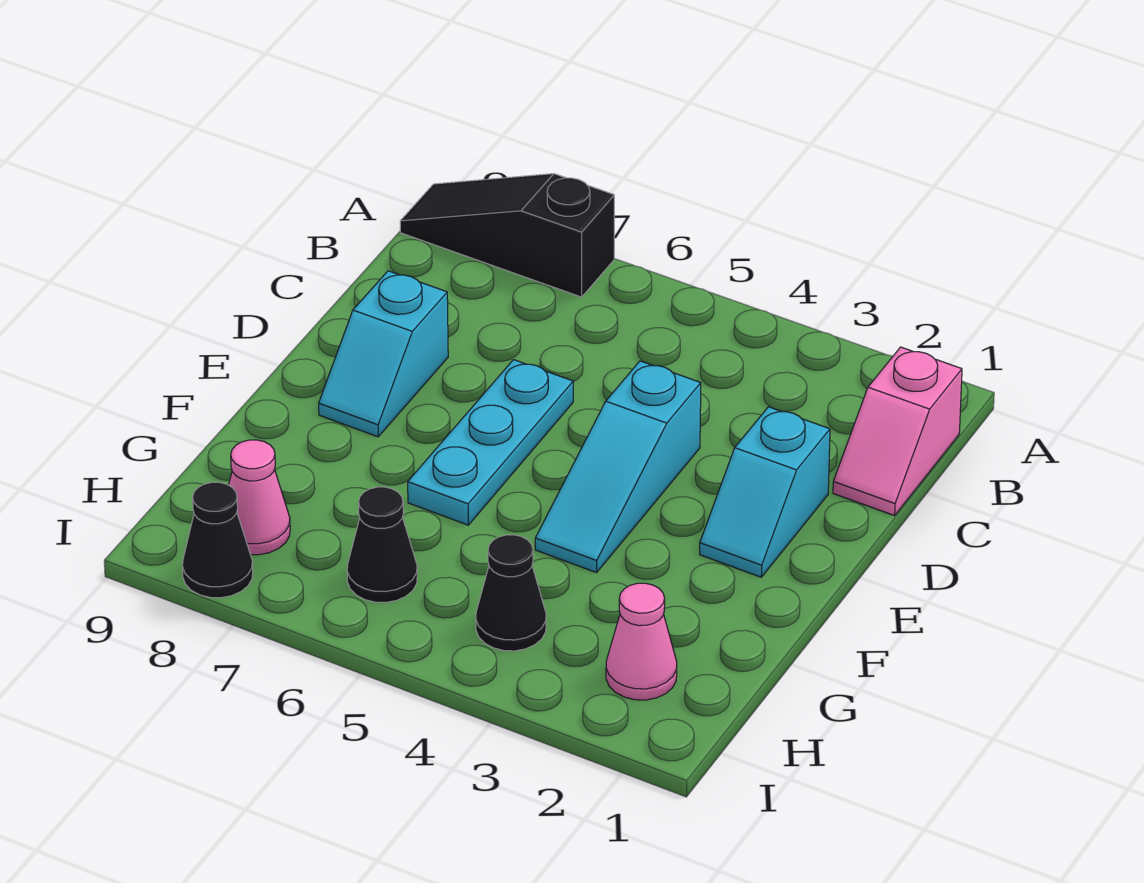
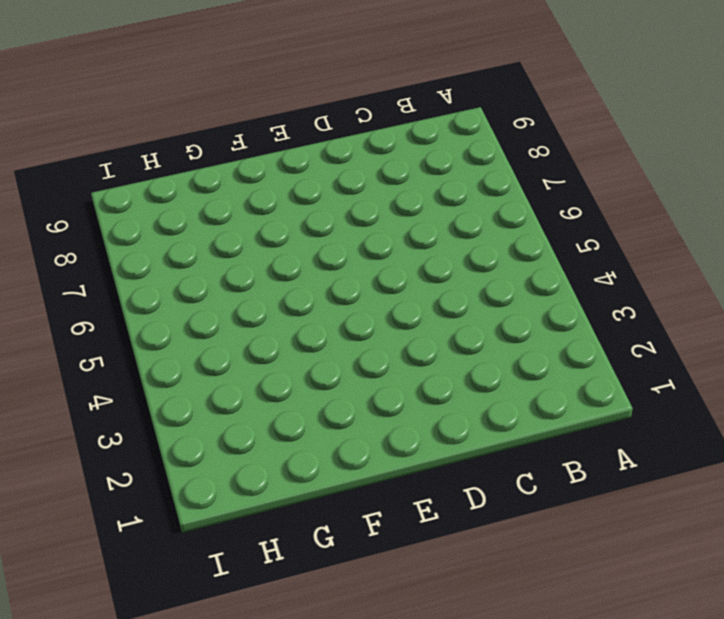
none -> black 1x3 slope [400,174,614,297]
none -> pink 1x2 slope [833,347,962,516]

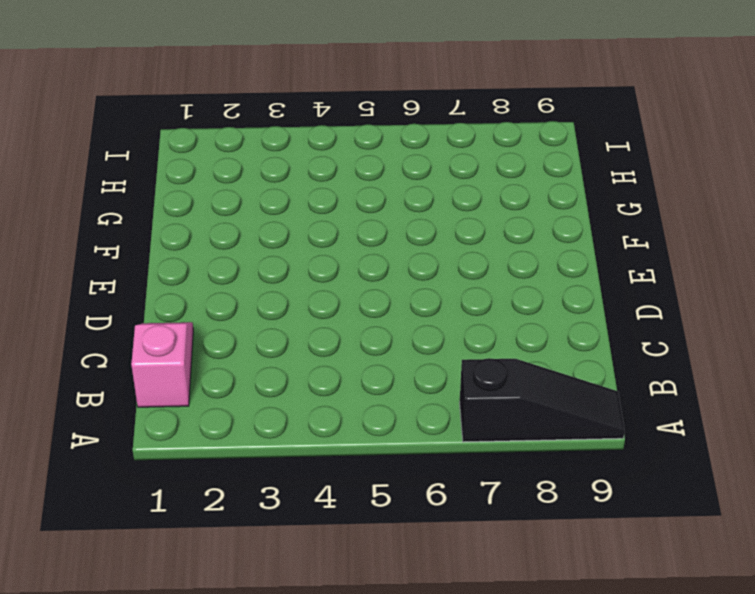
none -> cyan 1x2 slope [700,407,830,577]
none -> cyan 1x3 slope [535,361,701,573]

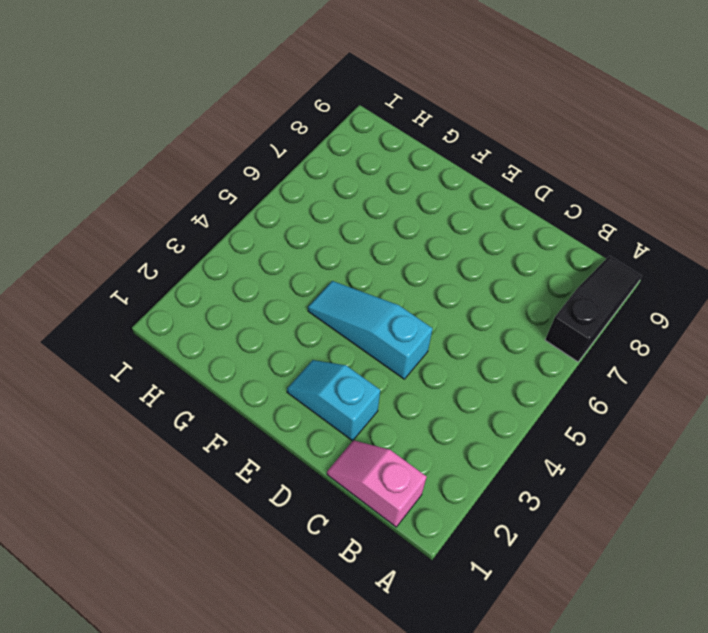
none -> cyan 1x3 plate [408,360,573,525]
none -> cyan 1x2 slope [319,271,448,437]

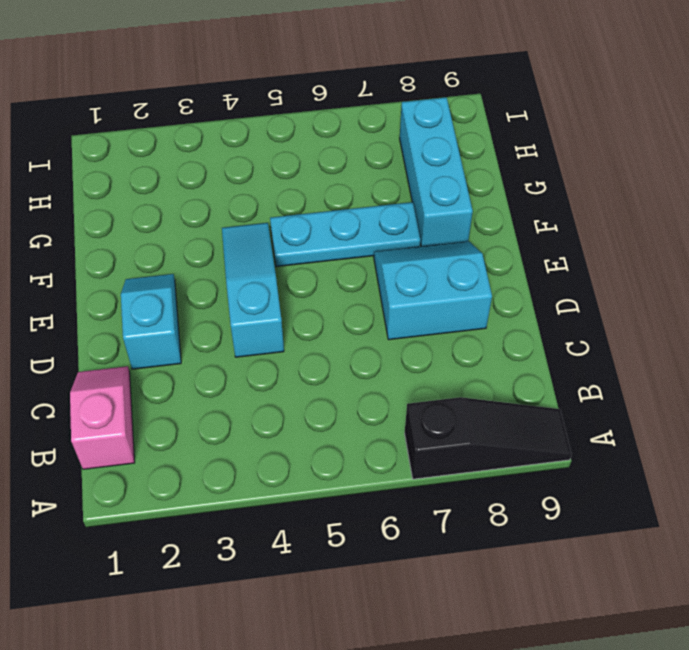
cyan 2x2 slope [374,241,492,340] -> cyan 1x2 slope [319,271,448,437]
cyan 1x3 plate [270,202,420,267] -> cyan 1x3 plate turned to [408,360,573,525]
cyan 1x3 brick [400,97,473,246] -> pink 1x1 cone [229,440,290,555]
none -> pink 1x1 cone [606,583,677,700]
none -> black 1x1 cone [476,535,546,651]

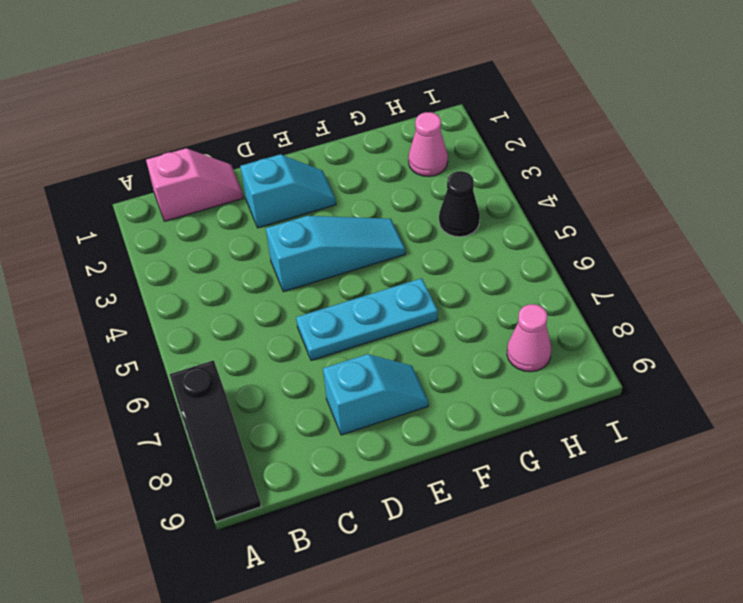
none -> black 1x1 cone [347,487,417,603]
none -> black 1x1 cone [182,482,253,598]

